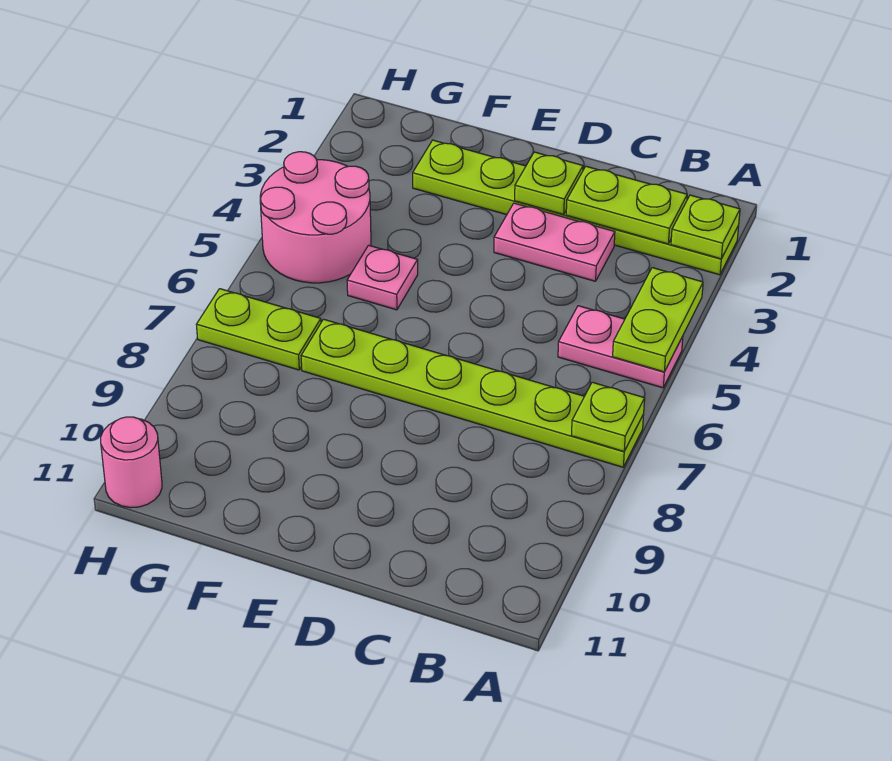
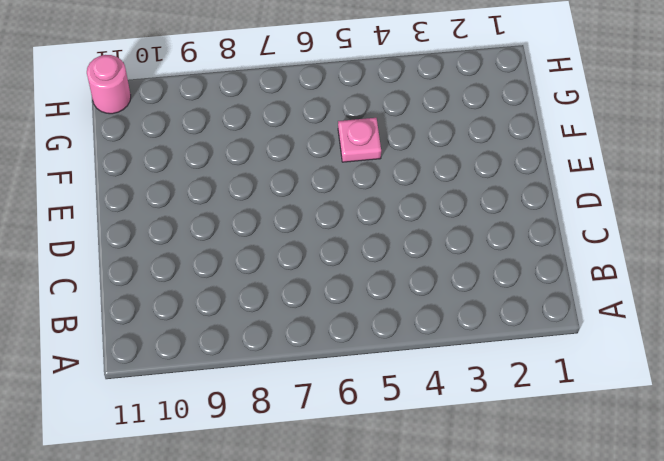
none -> lime 1x6 plate [413,140,739,275]
none -> pink 1x2 plate [558,306,683,388]
none -> lime 1x6 plate [301,319,644,467]

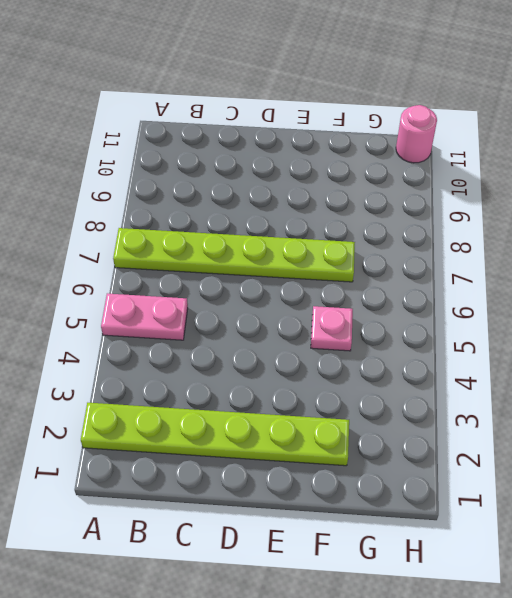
none -> pink 1x2 plate [494,203,615,281]
none -> pink 2x2 round brick [260,152,371,283]
none -> lime 1x2 plate [196,289,321,370]

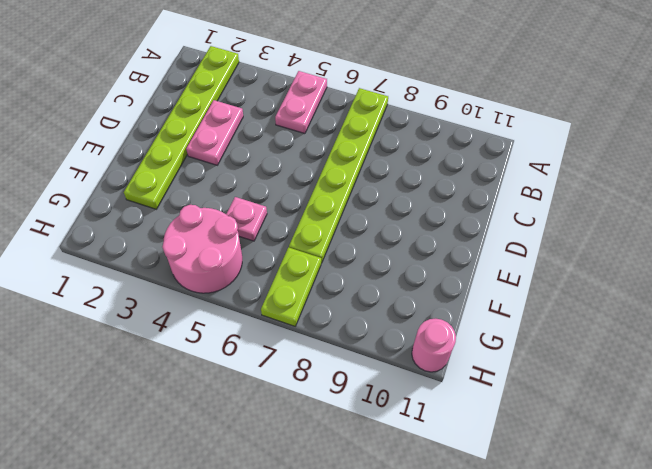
none -> lime 1x1 plate [671,195,740,259]
none -> lime 1x2 plate [613,268,703,372]
none -> lime 1x1 plate [571,382,645,451]

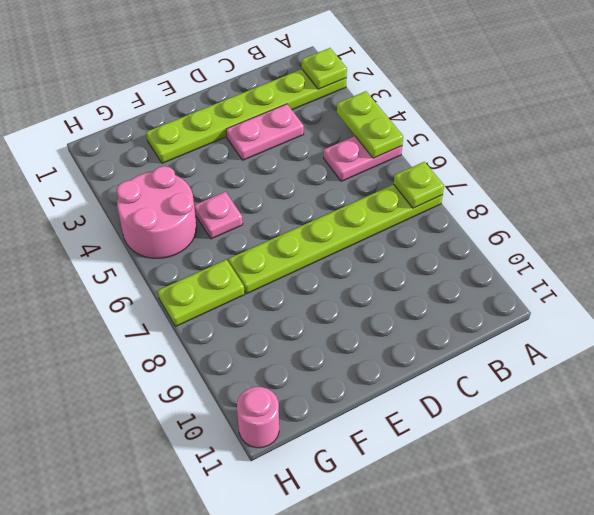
none -> lime 1x2 plate [566,166,687,244]
none -> lime 1x1 plate [515,152,583,215]

